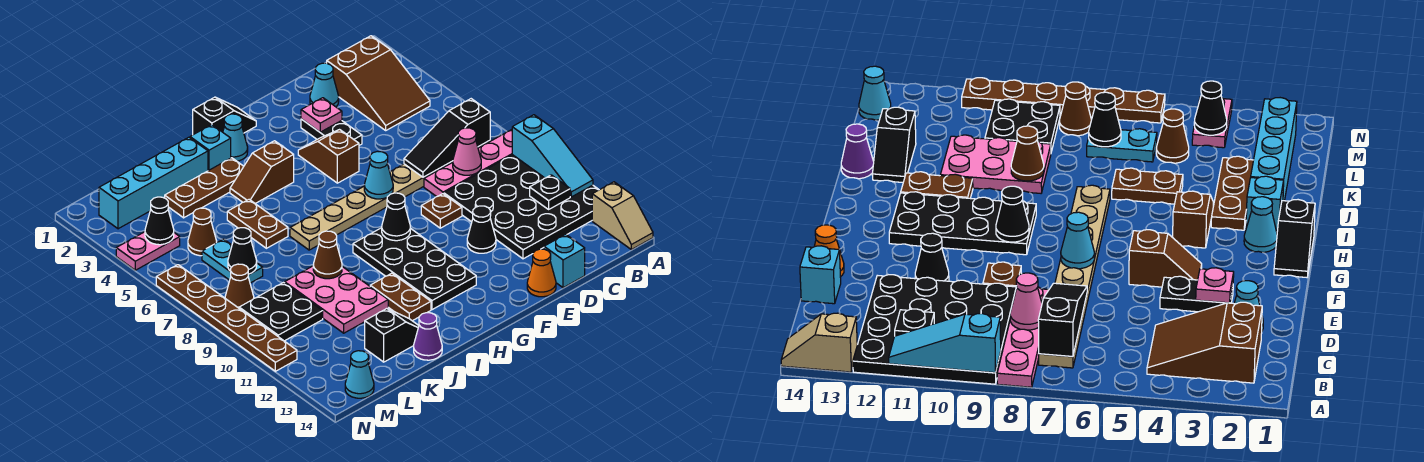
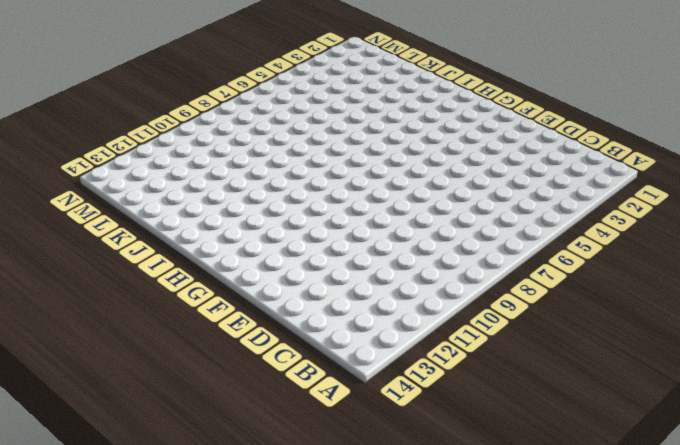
none -> pink 1x4 plate [424,130,512,197]
none -> black 4x4 plate [444,155,599,259]
none -> tan 1x2 slope [592,182,653,250]
none -> brown 2x3 slope [327,36,430,130]

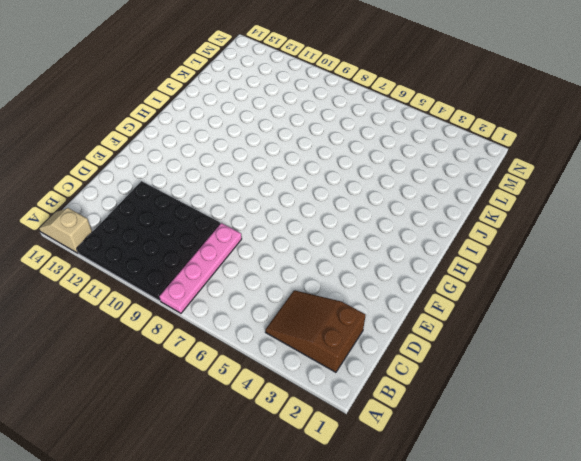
none -> tan 1x8 plate [290,141,490,250]
none -> cyan 1x1 cone [310,63,339,107]
none -> cyan 1x1 brick [544,234,585,288]
none -> black 1x2 plate [301,119,362,145]

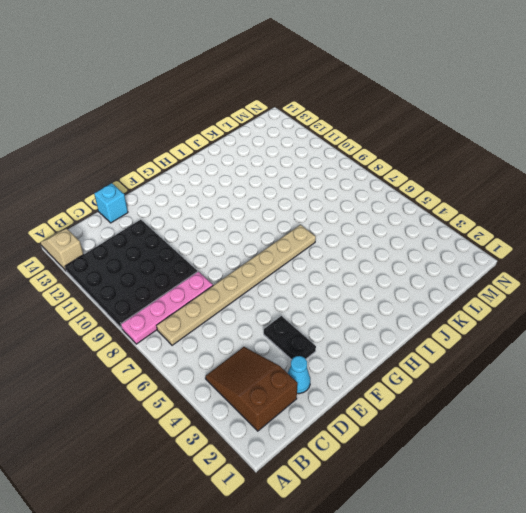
none -> brown 1x1 plate [421,194,462,228]
none -> black 1x1 cone [467,206,496,253]
none -> orange 1x1 cone [527,249,556,297]
none -> brown 1x2 slope [298,130,359,183]

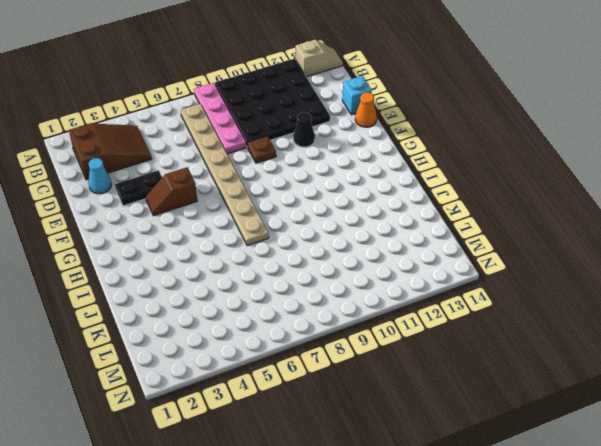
none -> black 1x2 slope [193,97,256,135]
none -> black 2x4 plate [353,228,476,310]
none -> cyan 1x1 cone [223,114,248,161]
none -> brown 1x2 slope [230,141,294,203]

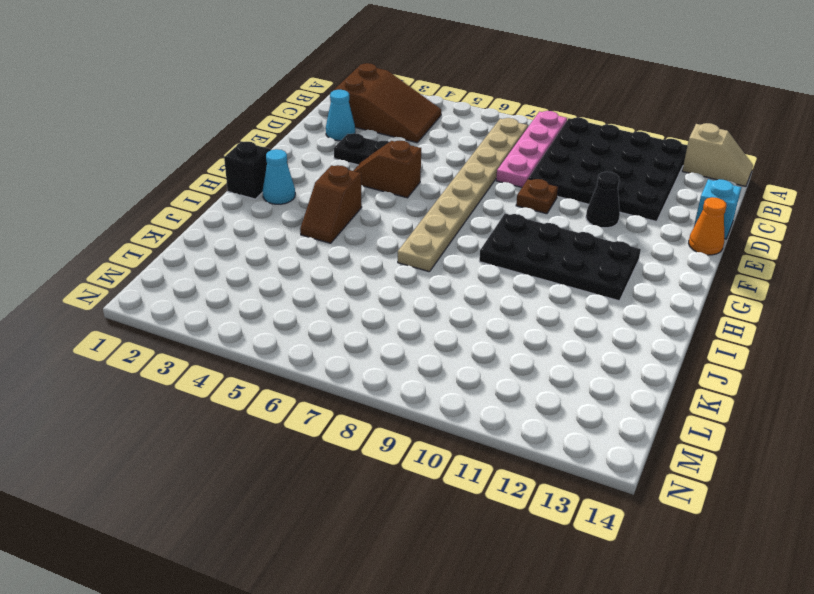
none -> cyan 1x1 brick [190,125,231,171]
none -> brown 1x3 plate [165,158,244,218]
none -> brown 1x2 plate [370,273,431,321]
none -> cyan 1x4 brick [99,137,208,229]

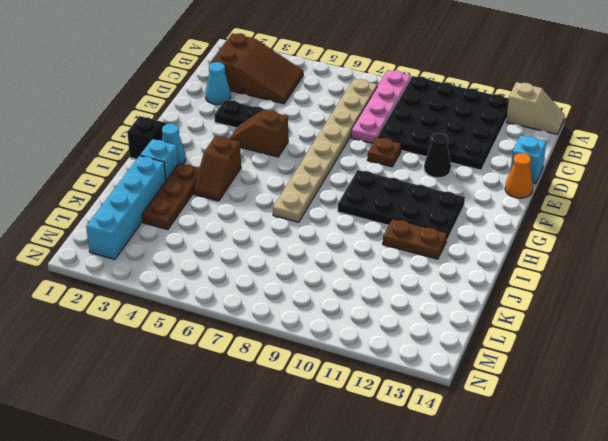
none -> brown 1x2 plate [227,200,288,248]
none -> pink 2x3 plate [285,266,388,333]
none -> black 1x2 slope [365,309,419,362]
none -> purple 1x1 cone [414,313,442,360]

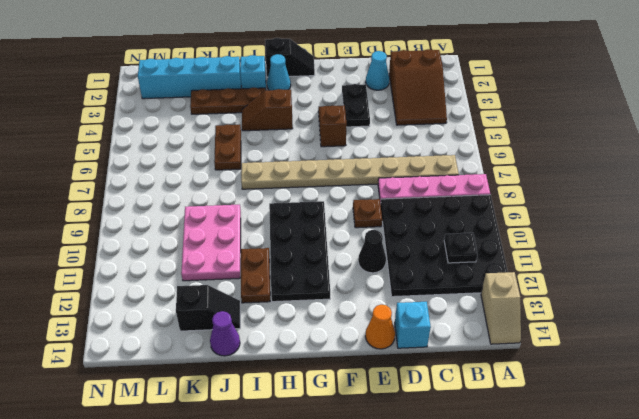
none -> brown 1x1 cone [188,208,217,256]
none -> cyan 1x2 plate [202,239,263,283]
none -> black 2x2 plate [239,283,323,341]
none -> pink 1x2 plate [116,232,180,270]

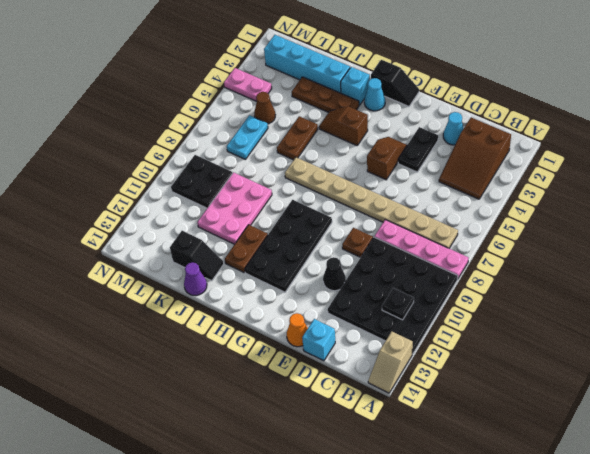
none -> brown 1x1 cone [225,264,254,308]
none -> cyan 1x1 cone [345,351,374,398]
none -> brown 1x6 plate [156,265,297,371]
none -> cyan 1x3 slope [512,115,593,197]

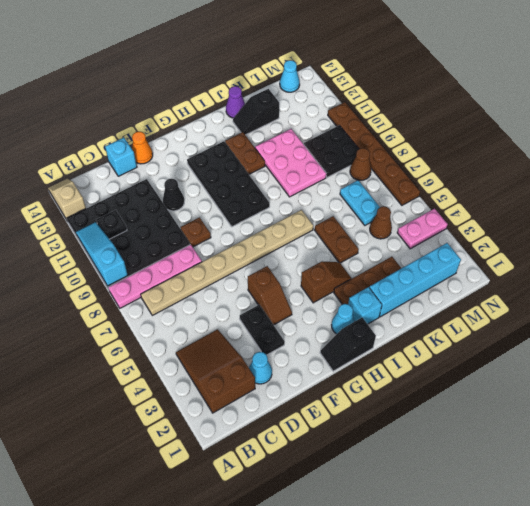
none -> black 1x3 slope [404,99,490,177]
none -> pink 1x1 cone [453,128,481,175]
none -> pink 1x1 plate [301,98,342,132]
none -> cyan 1x1 cone [364,151,393,199]

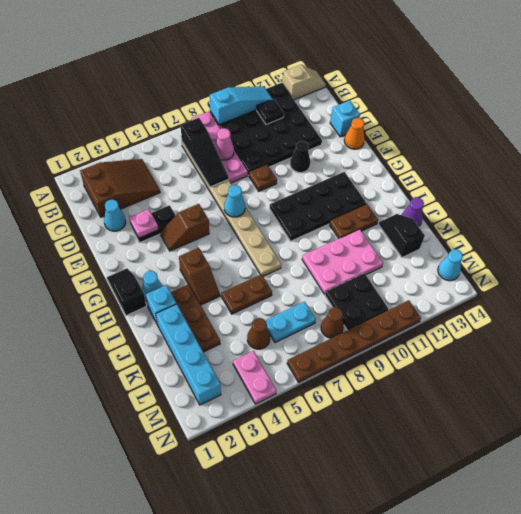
none -> black 1x1 cone [382,193,410,241]
none -> brown 1x1 cone [313,231,342,279]
none -> black 1x1 cone [228,228,257,274]
none -> black 1x1 cone [145,197,174,245]

